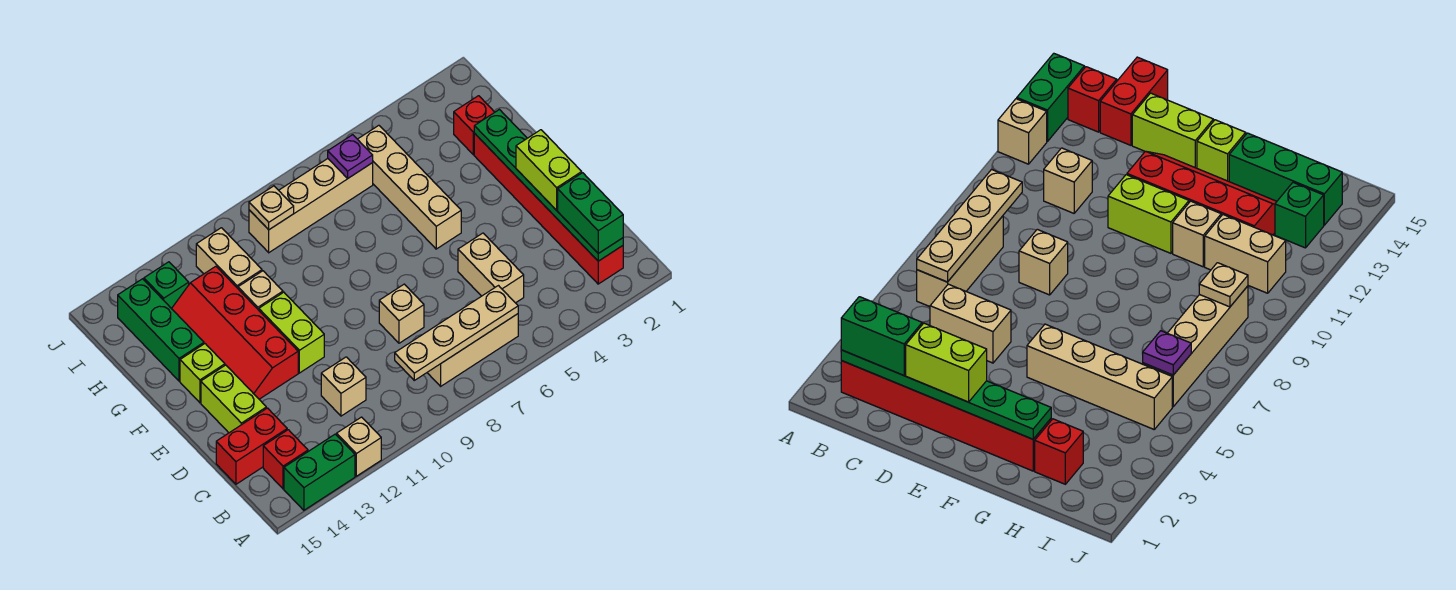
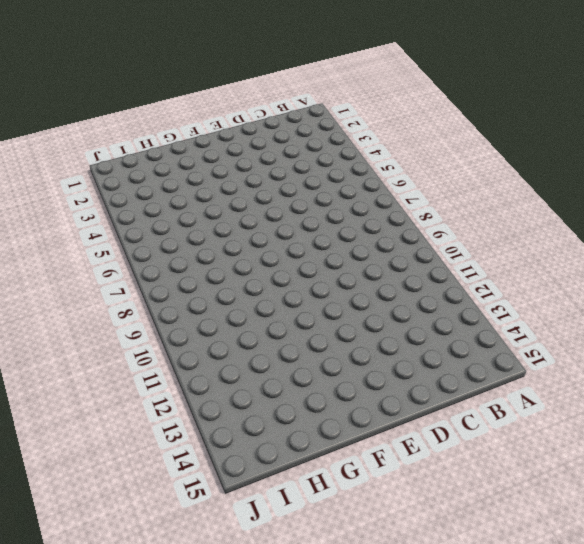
none -> tan 1x1 brick [337,417,381,476]
none -> green 1x2 brick [284,434,355,510]
none -> red 1x6 brick [474,134,623,284]

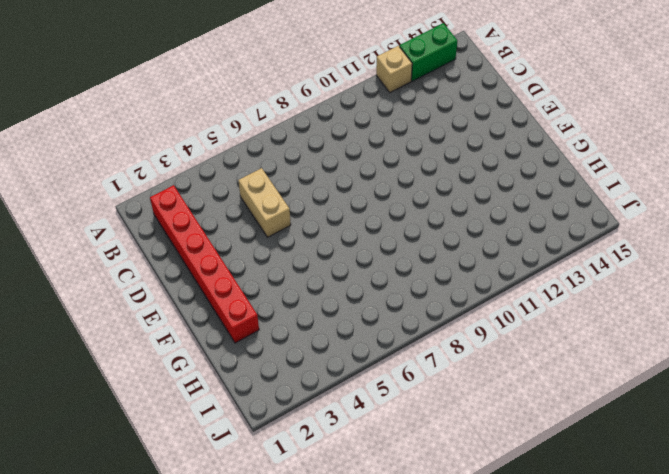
none -> tan 1x3 brick [427,314,518,386]
none -> red 1x1 brick [263,430,308,489]
none -> tan 1x1 brick [321,357,366,416]

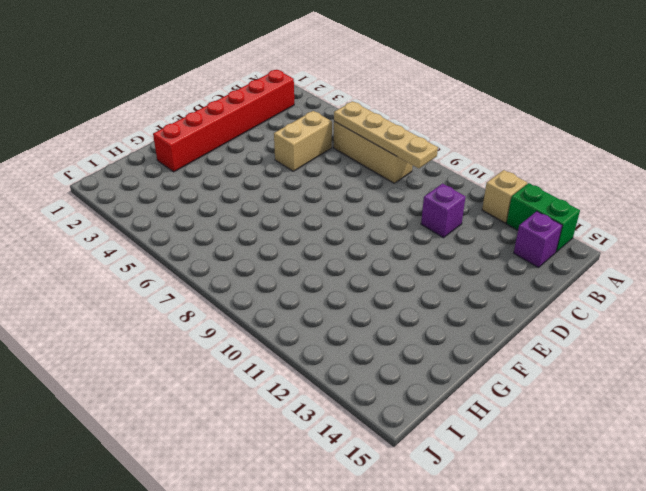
purple 1x1 brick [514,211,562,268] -> red 1x1 brick [263,430,308,489]
purple 1x1 brick [421,184,465,238] -> tan 1x1 brick [321,357,366,416]
none -> red 1x2 brick [216,408,287,484]
none -> tan 1x1 brick [379,284,424,343]
none -> lime 1x2 brick [201,365,266,433]

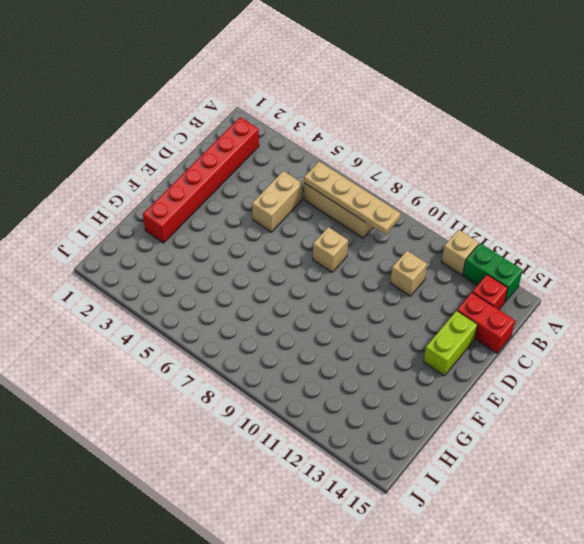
none -> lime 1x2 brick [259,292,324,373]
none -> red 2x4 slope [172,266,298,399]
none -> tan 1x4 brick [358,125,461,249]

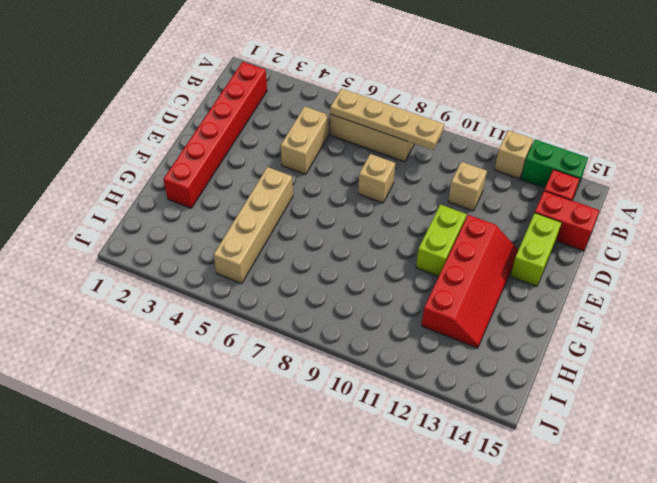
none -> lime 1x1 brick [180,344,225,403]
none -> tan 1x1 brick [238,271,283,310]
none -> green 1x3 brick [118,279,204,381]

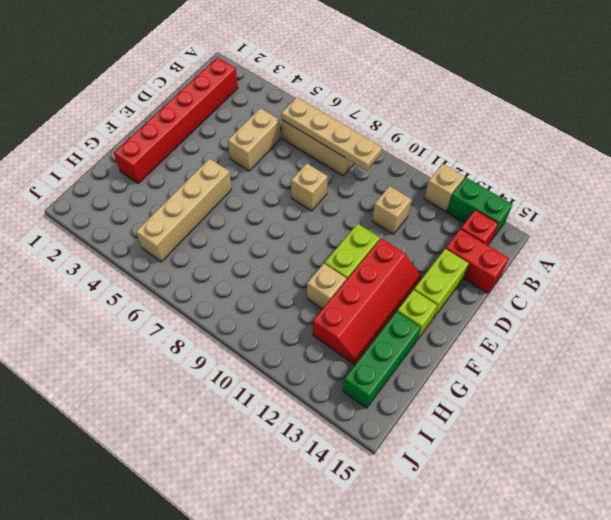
none -> red 1x1 brick [454,96,495,155]
none -> tan 1x2 brick [196,228,262,288]
none -> tan 1x4 brick [249,159,373,253]

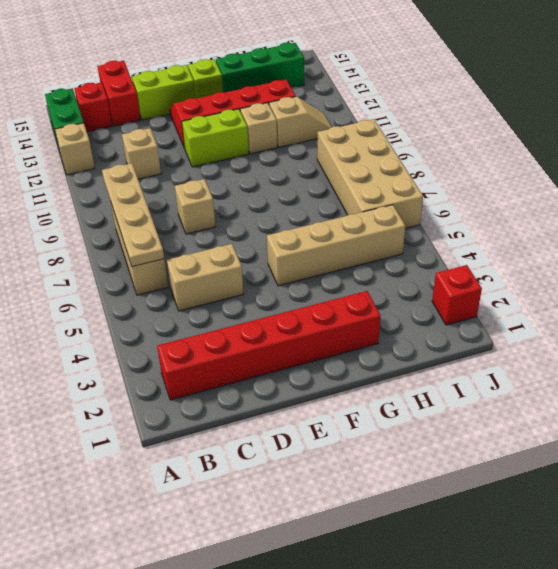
tan 1x2 slope [269,96,332,147] -> tan 1x2 brick [196,228,262,288]
tan 2x4 brick [317,119,423,228] -> tan 1x4 brick [249,159,373,253]
red 1x1 brick [432,265,482,325] -> red 1x1 brick moved to [454,96,495,155]
none -> green 1x1 brick [144,262,189,309]
none -> green 1x6 plate [474,110,623,261]
none -> purple 1x1 plate [328,135,373,179]

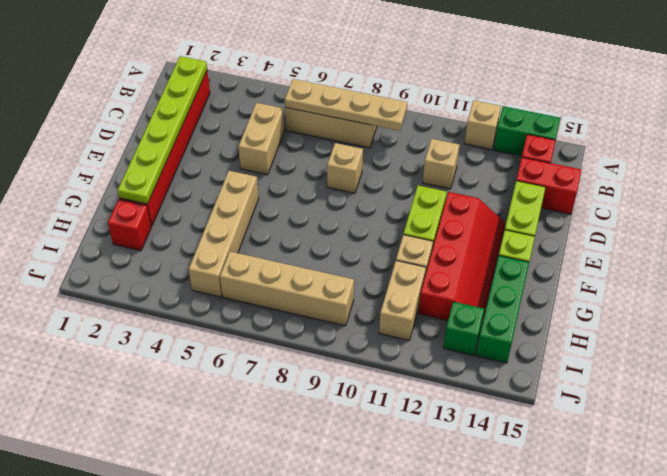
lime 1x6 plate [118,56,207,204] -> green 1x6 plate [474,110,623,261]
none -> purple 1x1 plate [328,135,373,179]
none -> tan 1x1 plate [249,186,294,230]
none -> green 1x2 brick [558,173,623,253]

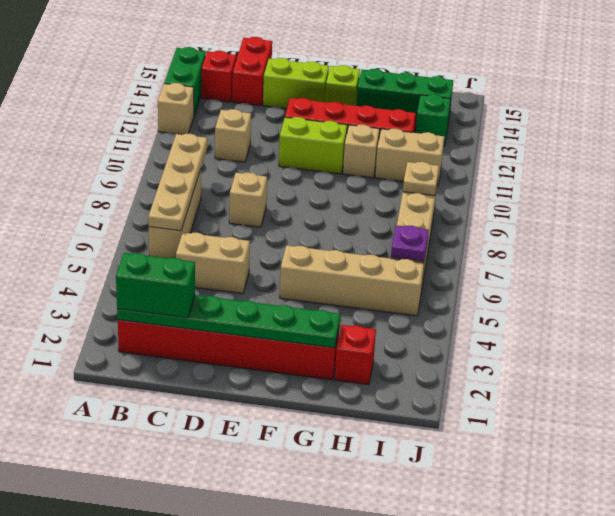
none -> lime 1x2 brick [516,130,582,210]

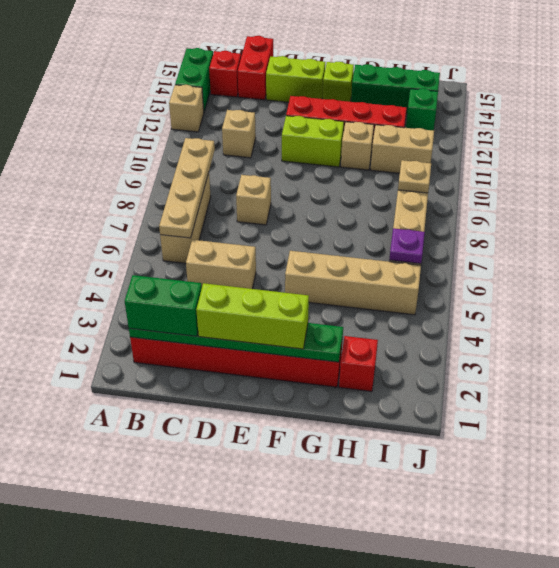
lime 1x3 brick [196,283,309,349] -> lime 1x2 brick [516,130,582,210]

